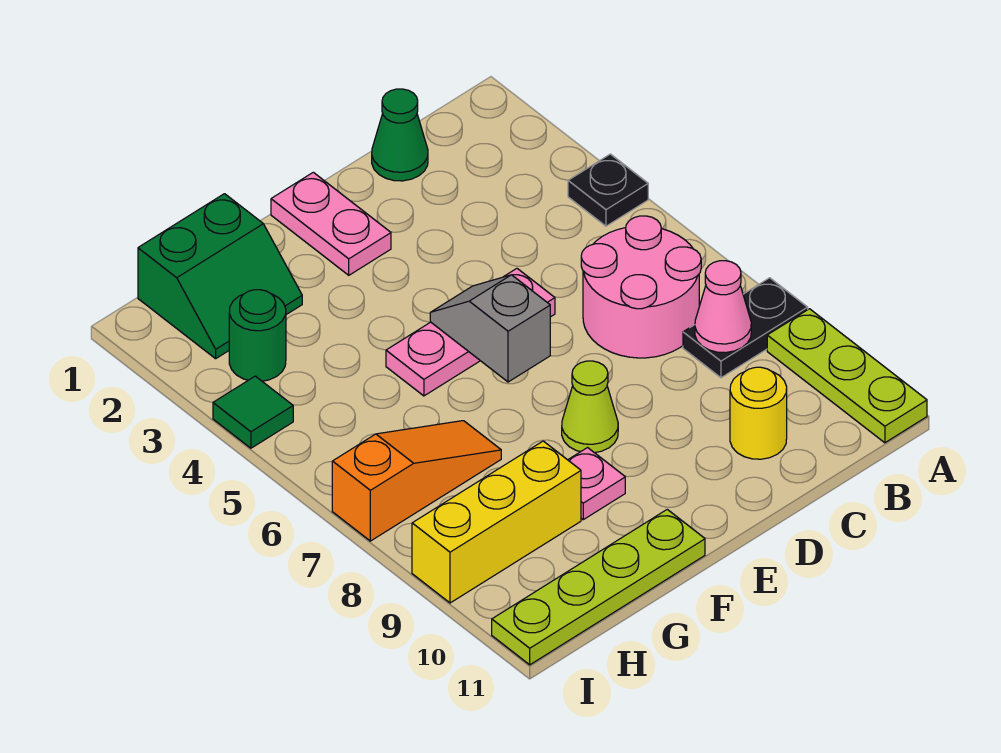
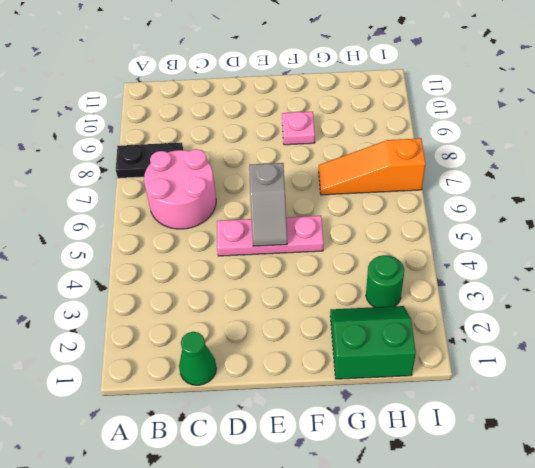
none -> black 1x1 plate [568,154,648,226]
none -> lime 1x3 plate [767,309,927,443]
none -> yellow 1x1 round brick [730,367,787,459]

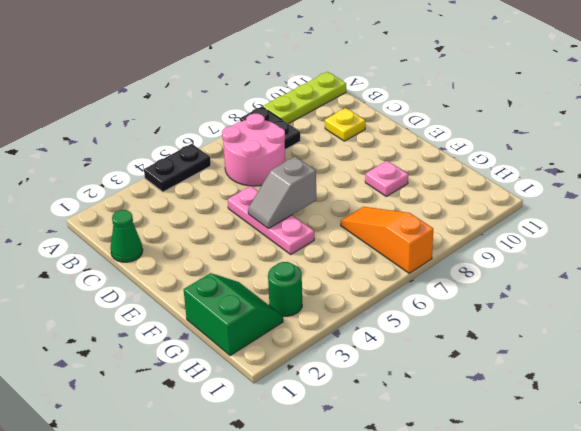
black 1x2 plate [144,144,211,192] -> black 1x1 plate [568,154,648,226]
yellow 1x1 plate [325,108,365,141] -> yellow 1x1 round brick [730,367,787,459]
none -> pink 1x2 plate [271,172,391,275]
none -> lime 1x1 cone [562,361,618,453]
none -> lime 1x4 plate [492,509,705,665]

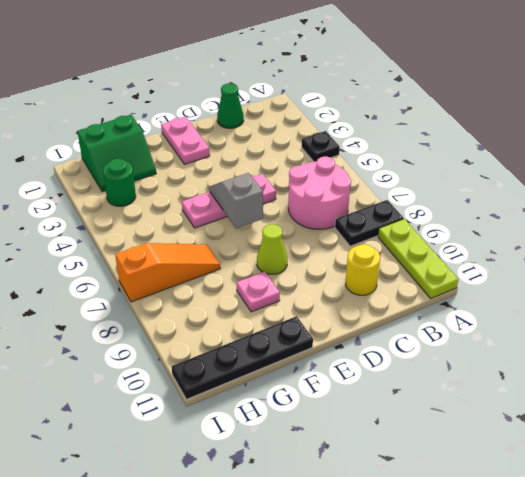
black 1x4 plate [172,316,313,399] -> lime 1x4 plate [492,509,705,665]
none -> yellow 1x3 brick [412,441,581,603]
none -> green 1x1 tile [213,376,293,448]
none -> pink 1x1 cone [695,261,751,353]

